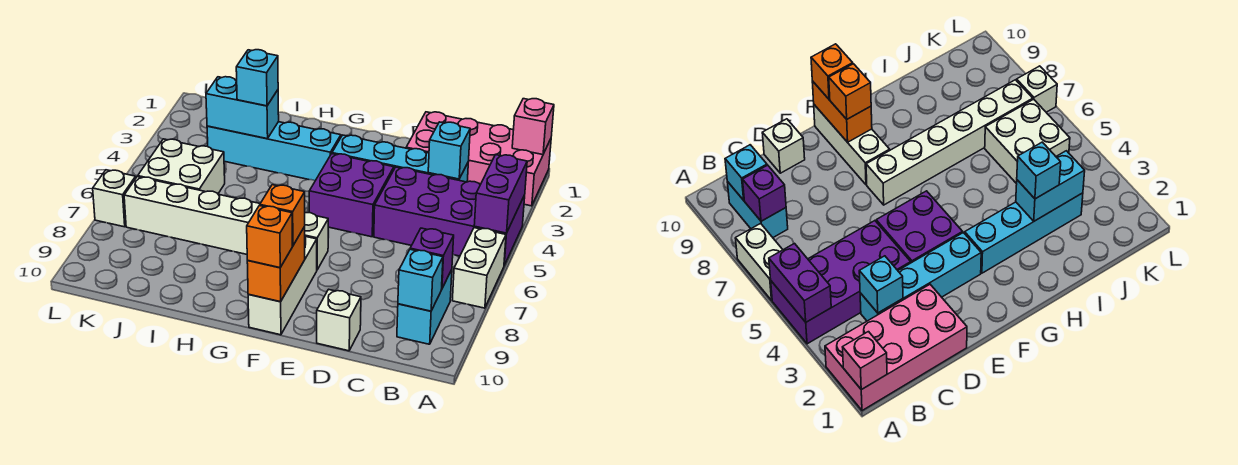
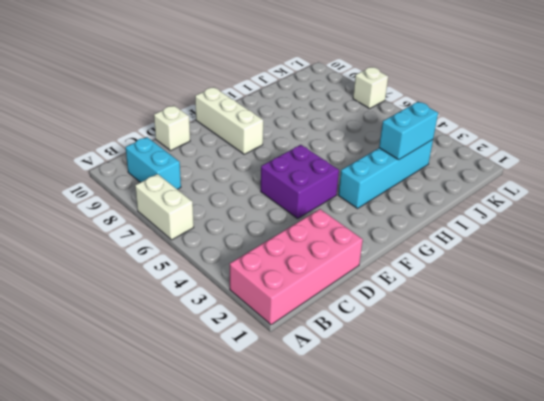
none -> purple 2x4 brick [374,167,525,265]
none -> cyan 1x4 brick [332,135,468,182]
none -> white 1x6 brick [124,177,328,270]

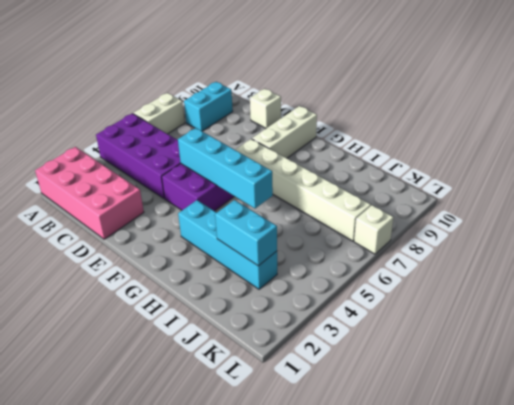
cyan 1x4 brick [178,128,273,209] -> cyan 1x4 brick moved to [332,135,468,182]
none -> white 2x2 brick [138,139,225,193]
none -> pink 1x1 brick [512,99,554,155]
none -> purple 1x2 brick [474,155,527,233]

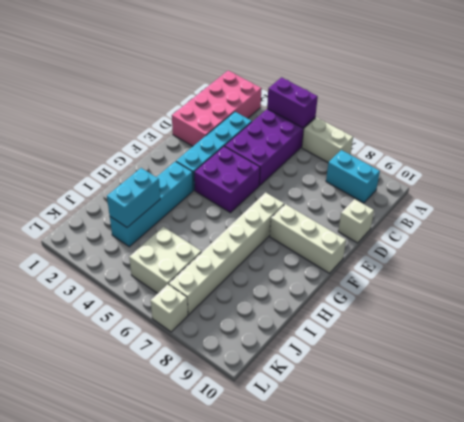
none -> pink 1x1 brick [512,99,554,155]
none -> purple 1x1 brick [410,228,454,288]
none -> cyan 1x1 brick [398,249,443,311]

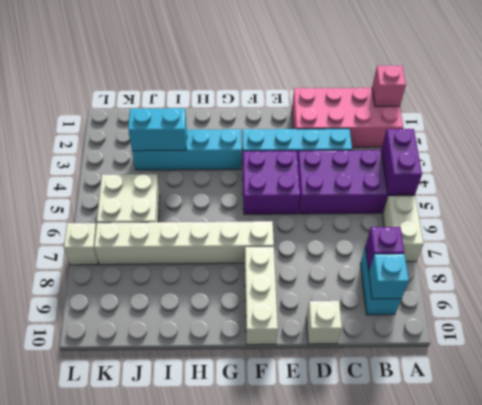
none -> cyan 1x1 brick [428,122,470,179]
none -> orange 1x2 brick [247,227,305,302]
none -> orange 1x1 brick [260,185,305,246]

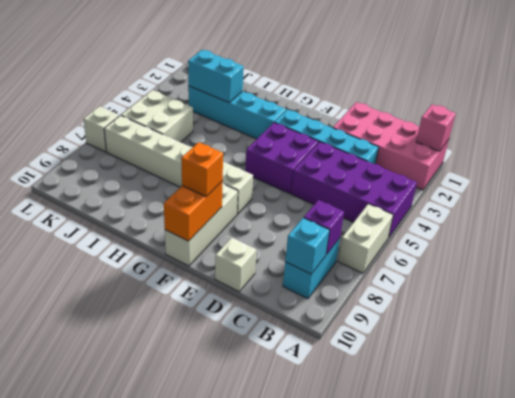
none -> purple 1x2 brick [474,155,527,233]
none -> cyan 1x1 brick [428,122,470,179]
none -> orange 1x1 brick [247,206,292,268]

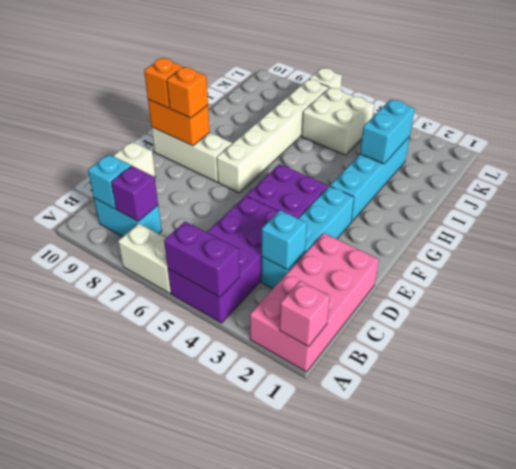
none -> cyan 1x1 brick [236,50,278,106]

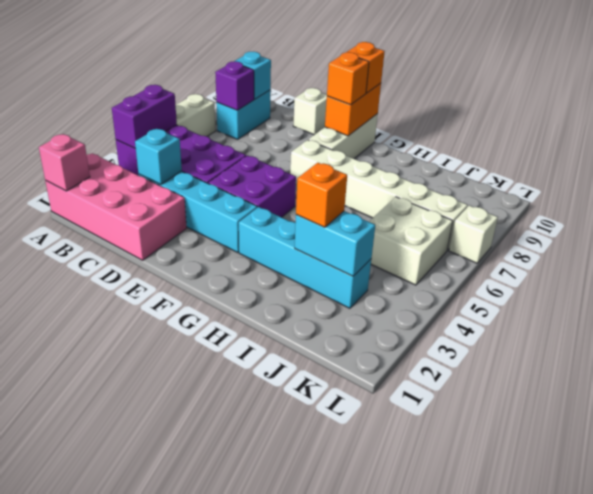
orange 1x1 brick [296,163,347,227] -> cyan 1x1 brick [236,50,278,106]

